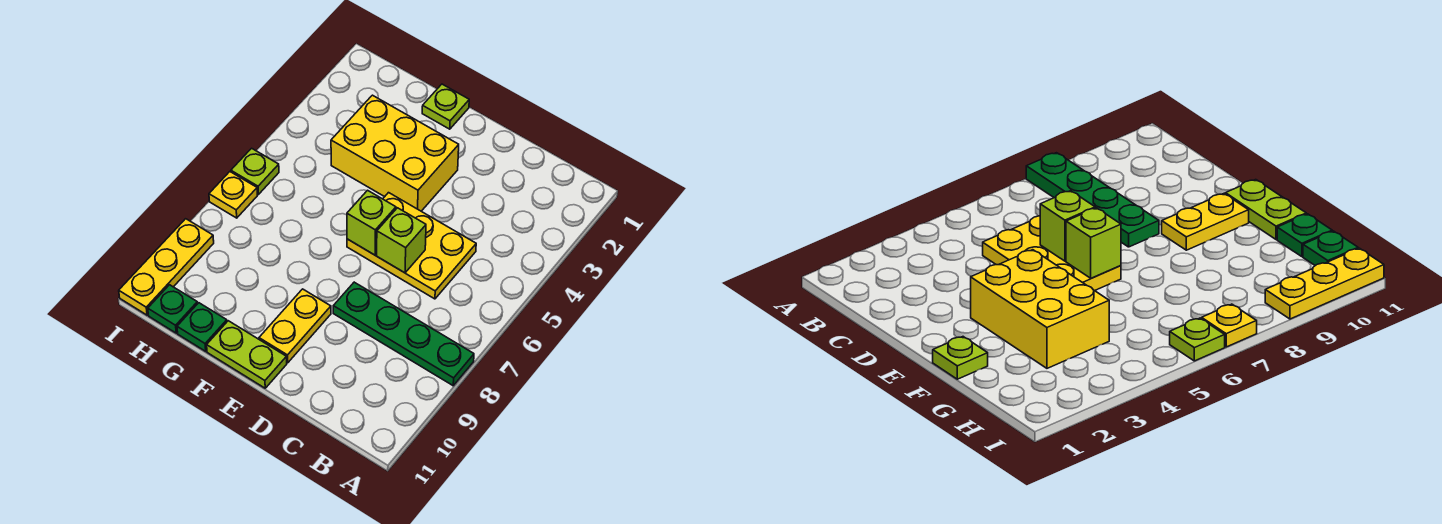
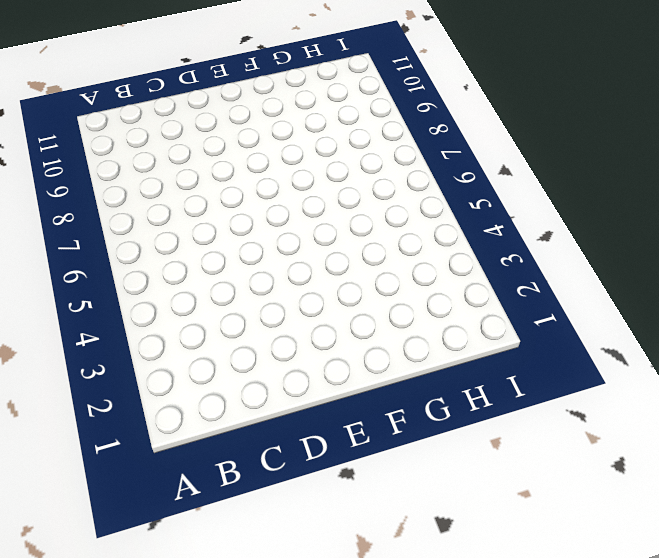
none -> green 1x4 plate [333,282,474,386]
none -> yellow 2x3 plate [347,193,476,299]
none -> yellow 2x3 brick [331,95,459,211]

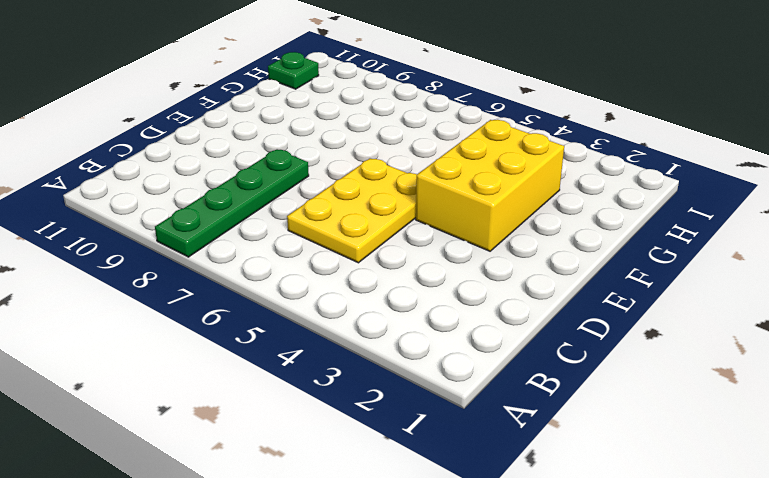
none -> yellow 1x2 plate [259,289,331,363]
none -> lime 1x2 plate [207,321,287,388]
none -> lime 1x1 plate [422,84,469,129]

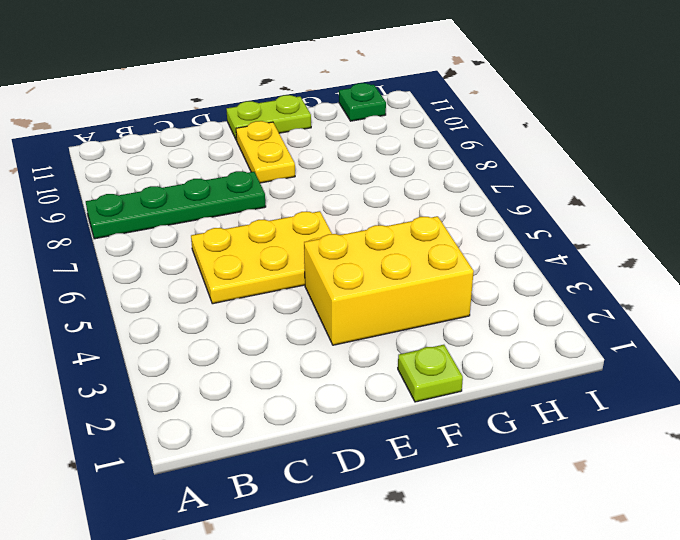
none -> green 1x1 plate [177,303,227,351]
none -> lime 1x1 plate [231,148,279,194]
none -> yellow 1x1 plate [209,172,257,218]

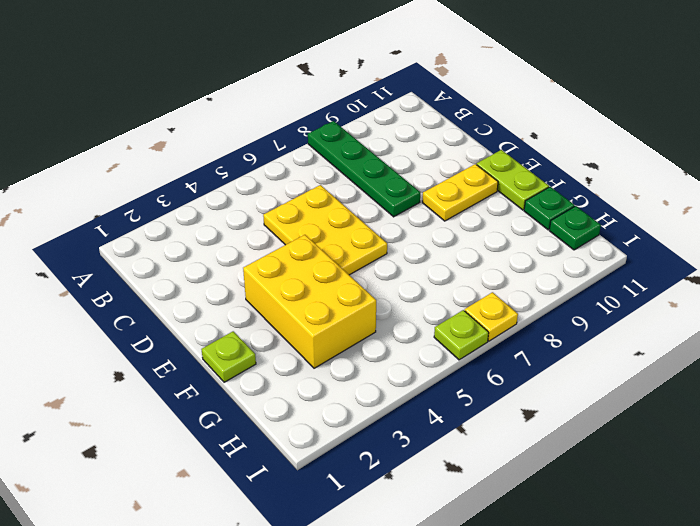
none -> yellow 1x3 plate [119,219,214,315]
none -> lime 1x1 brick [377,208,426,273]
none -> lime 1x1 brick [347,190,396,255]

